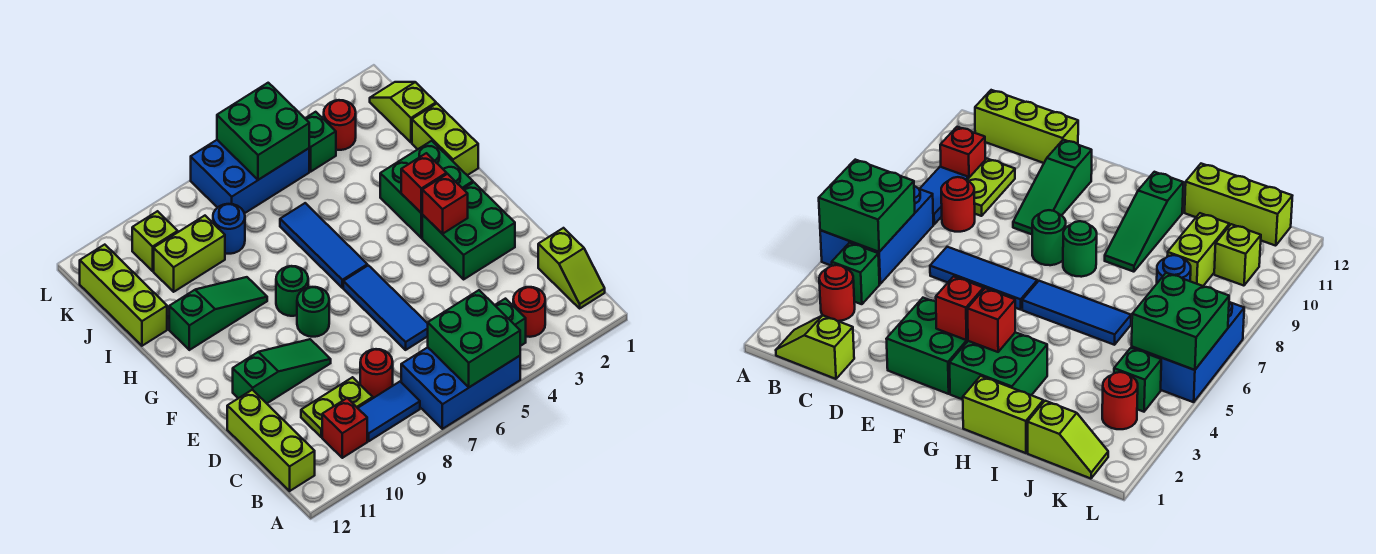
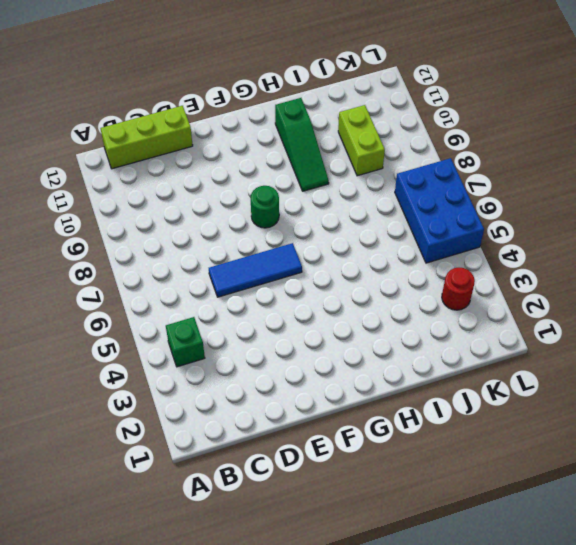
none -> blue 2x3 brick [401,347,520,429]
none -> lime 1x2 slope [538,228,605,308]
none -> red 1x1 round brick [513,287,545,337]
none -> blue 1x2 tile [358,382,420,441]

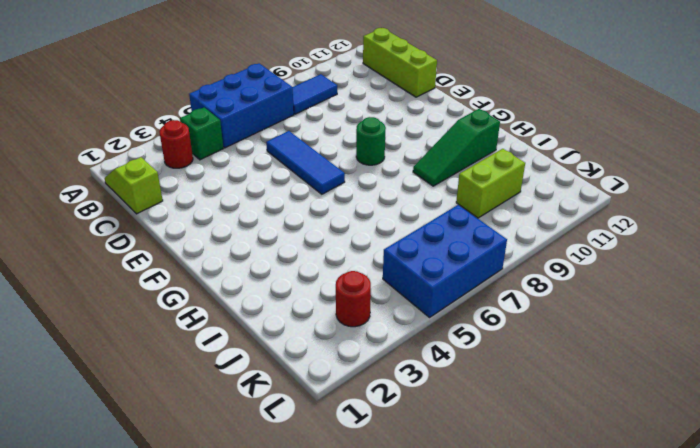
none -> red 1x1 brick [322,398,367,458]
none -> red 1x1 round brick [360,349,393,398]
none -> lime 1x2 plate [301,377,373,437]
none -> green 2x2 brick [422,182,515,279]

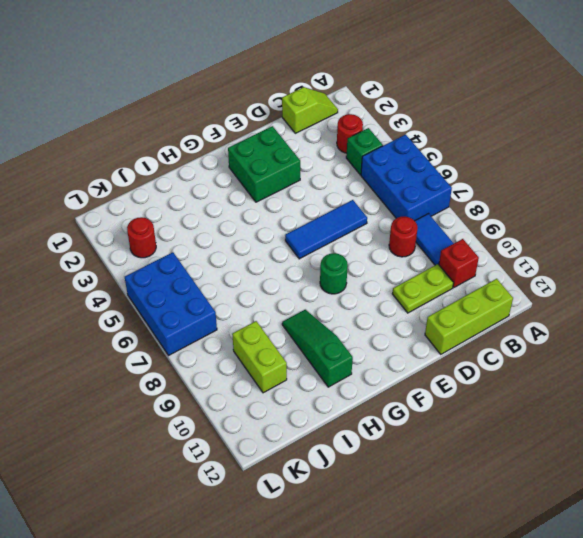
lime 1x2 plate [392,264,453,313] -> lime 1x2 plate turned to [301,377,373,437]
none -> green 1x3 slope [233,339,331,403]
none -> green 2x2 brick [380,141,473,238]
none -> blue 1x3 tile [280,203,367,288]
none -> green 1x1 round brick [276,266,308,316]

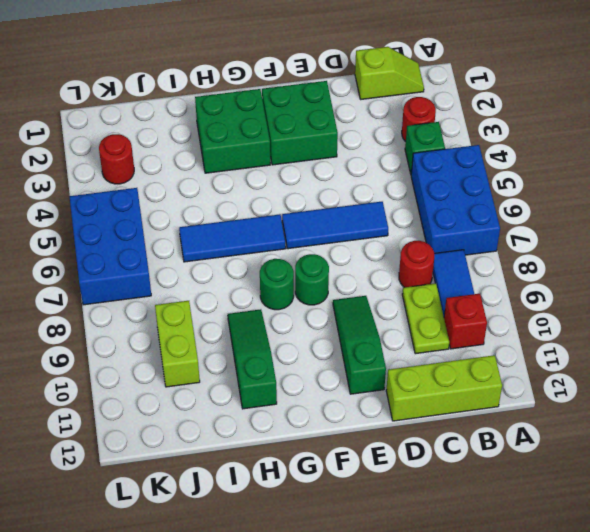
none -> lime 1x2 brick [412,104,478,175]
none -> lime 1x3 brick [80,245,167,346]
none -> lime 1x2 slope [370,82,436,142]
none -> blue 1x1 round brick [213,204,245,254]

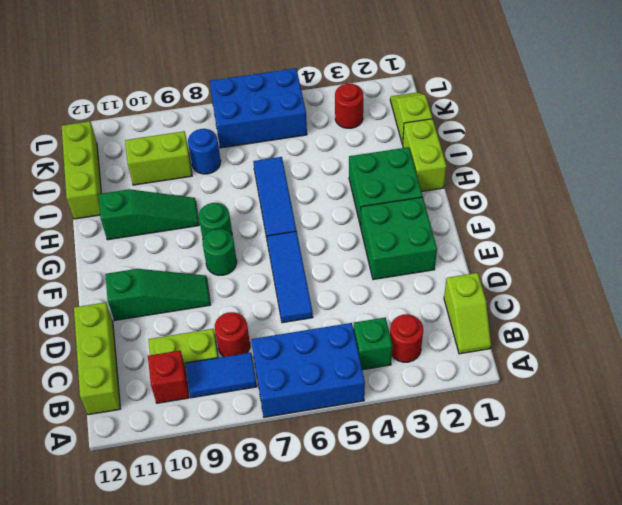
none -> green 1x1 brick [305,112,336,171]
none -> lime 1x1 brick [132,211,178,271]
none -> green 2x2 brick [428,290,520,387]
none -> red 1x1 brick [422,174,468,234]

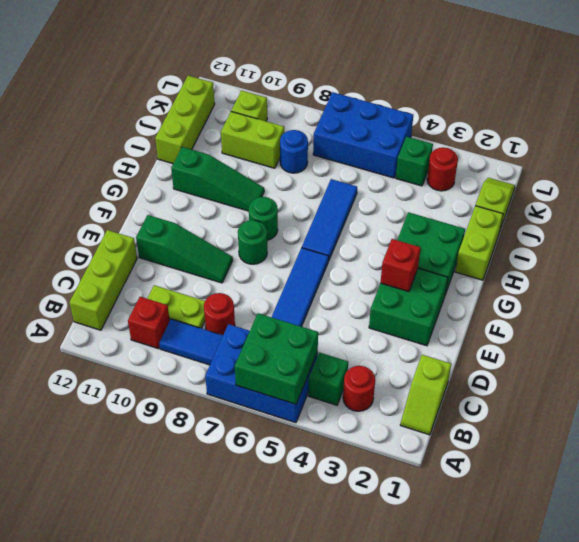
none -> red 1x1 brick [401,153,447,213]
none -> green 2x2 brick [217,83,309,180]

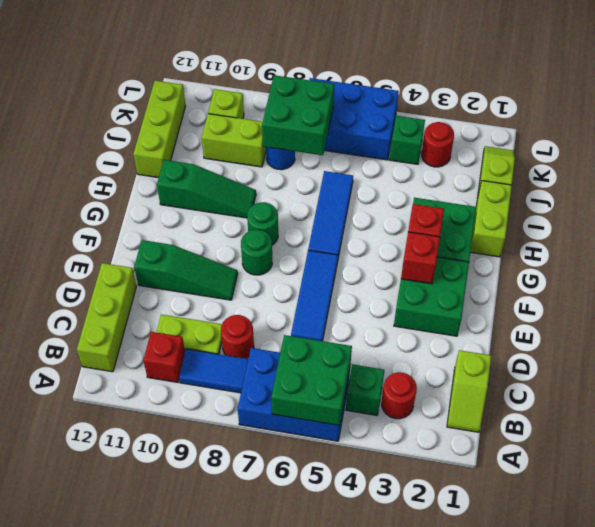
green 2x2 brick [262,75,334,155] -> green 2x2 brick moved to [217,83,309,180]

